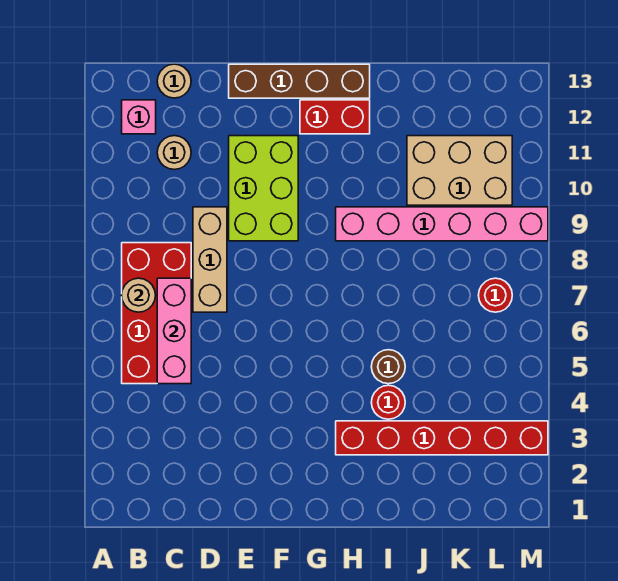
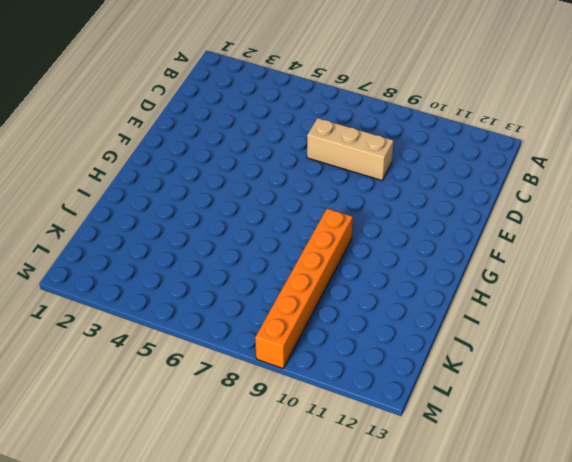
orange 1x6 brick [255,208,353,368] -> pink 1x6 brick [336,207,548,241]
none -> red 2x4 brick [122,243,191,384]
none -> pink 1x1 brick [122,100,156,134]
none -> tan 1x1 round brick [157,136,191,170]

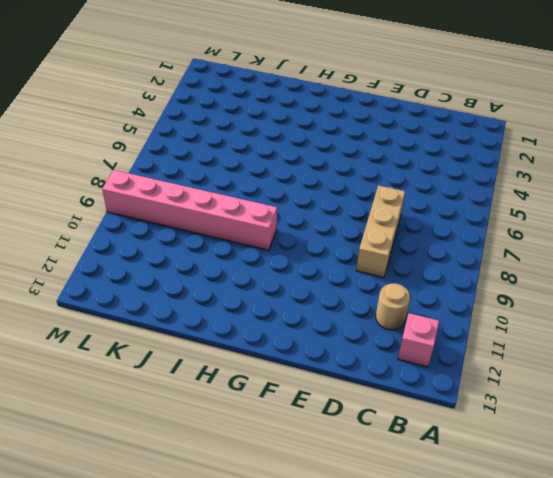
none -> red 2x4 brick [122,243,191,384]
none -> tan 1x1 round brick [157,64,191,98]
none -> lime 2x3 brick [229,136,298,241]

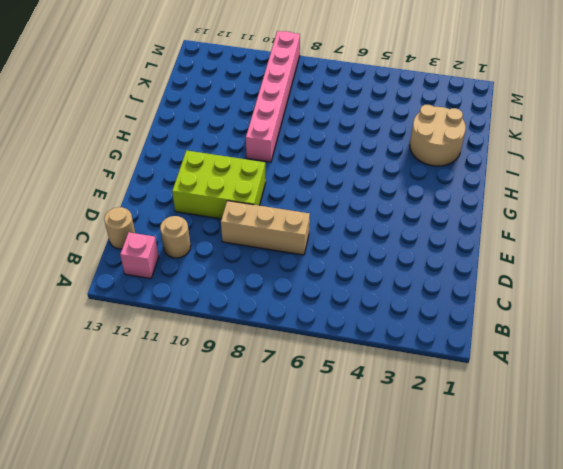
tan 2x2 round brick [410,105,466,166] -> red 1x6 brick [336,421,548,455]
none -> red 2x4 brick [122,243,191,384]
none -> brown 1x4 brick [229,64,370,98]
none -> red 1x2 brick [300,100,370,134]

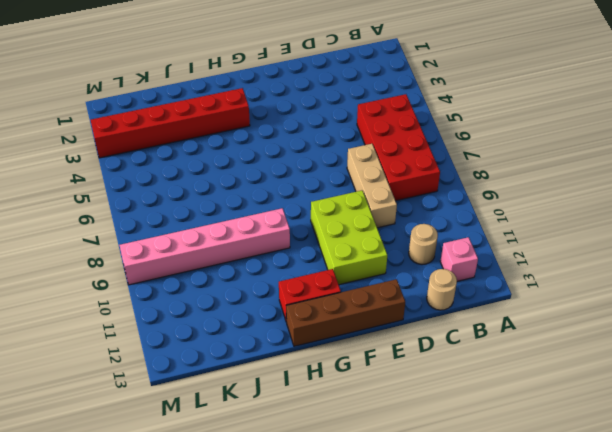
none -> red 1x1 round brick [371,385,405,419]
none -> brown 1x1 round brick [371,350,405,384]
none -> tan 2x3 brick [407,136,512,205]

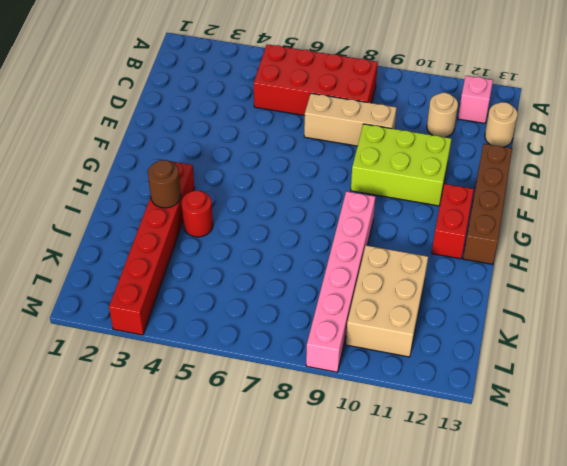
brown 1x1 round brick [148,160,181,208] -> brown 1x1 round brick moved to [371,350,405,384]
none -> red 1x1 round brick [479,278,512,312]
none -> tan 1x1 round brick [122,278,156,312]
none -> pink 1x3 brick [157,278,191,384]

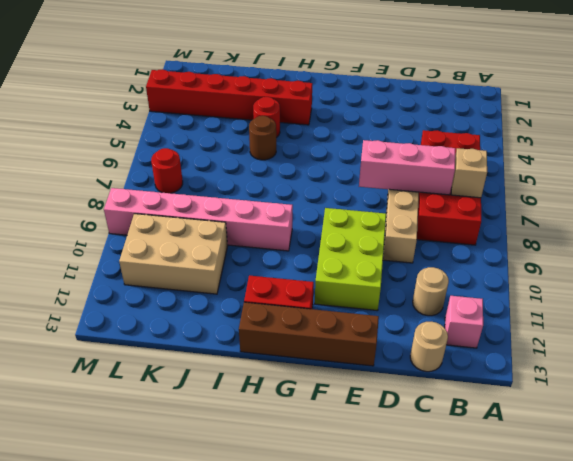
tan 1x1 brick [451,148,487,198] -> tan 1x1 round brick [122,278,156,312]
pink 1x3 brick [359,140,455,195] -> pink 1x3 brick turned to [157,278,191,384]

